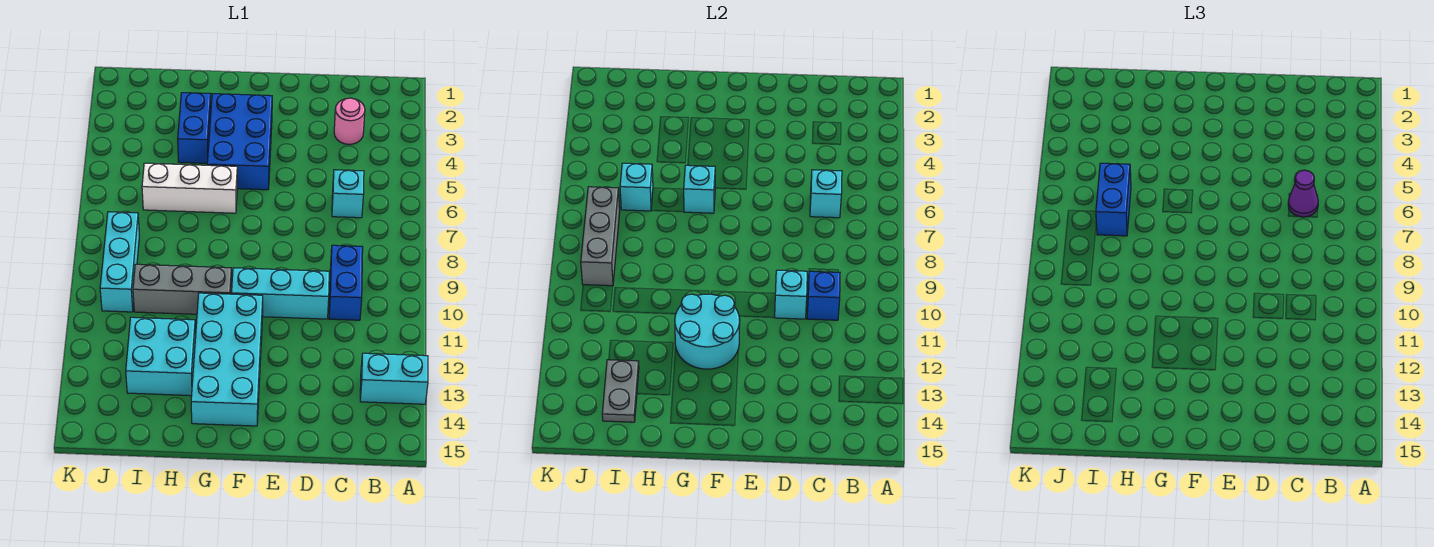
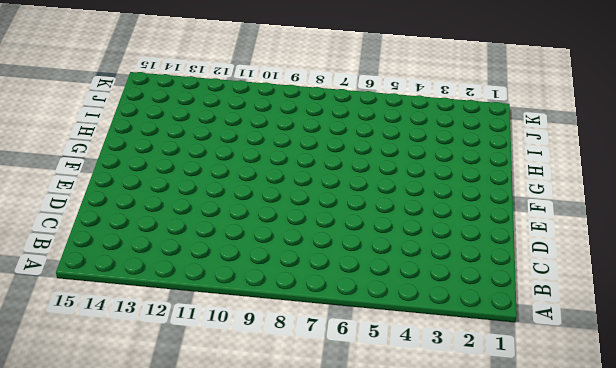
none -> cyan 1x2 brick [360,353,428,404]
none -> pink 1x1 round brick [334,98,365,144]
none -> cyan 1x1 brick [332,170,364,218]

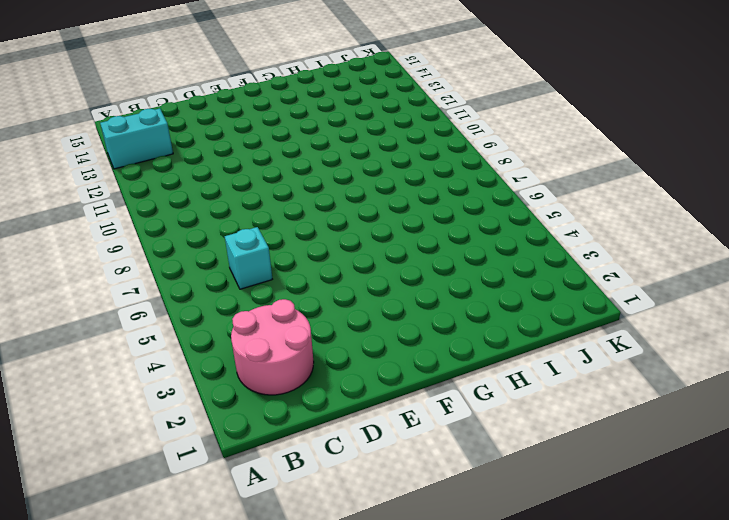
pink 2x2 round brick [231,299,314,395] -> pink 1x1 round brick [334,98,365,144]
none -> blue 1x2 brick [329,245,363,320]
none -> cyan 1x3 brick [232,268,329,319]
none -> blue 2x3 brick [207,94,272,190]

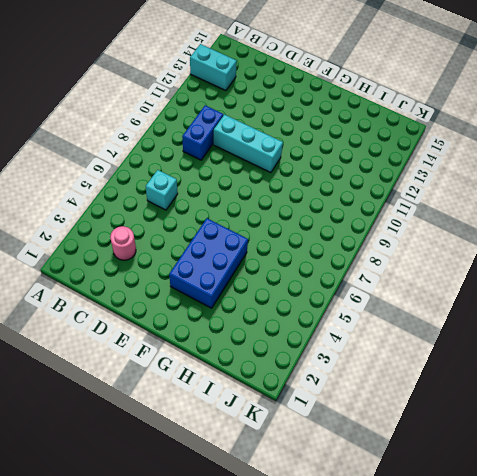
none -> cyan 2x4 brick [191,293,263,426]
none -> white 1x3 brick [142,163,237,213]
none -> grey 1x3 brick [133,264,232,314]

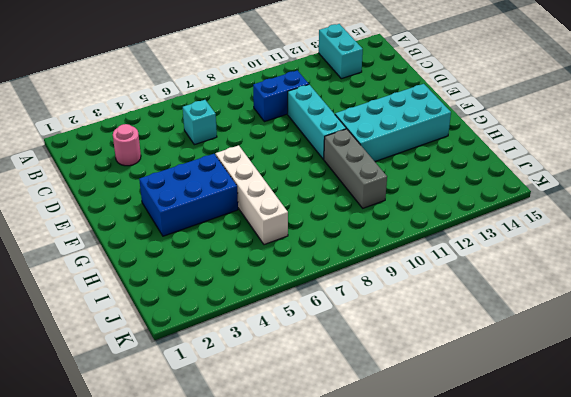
white 1x4 brick [215,145,288,245] -> white 1x3 brick [142,163,237,213]
none -> blue 1x2 brick [178,93,211,163]
none -> cyan 2x2 brick [126,317,196,396]
none -> cyan 1x3 brick [100,212,139,312]

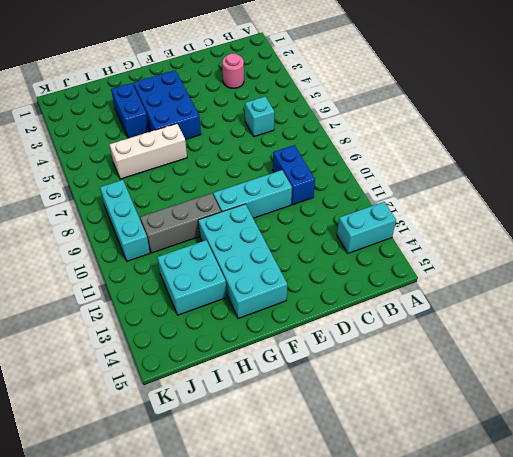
none -> cyan 1x1 brick [810,170,842,218]
none -> blue 1x1 brick [807,271,840,320]
none -> cyan 1x1 brick [774,270,807,319]

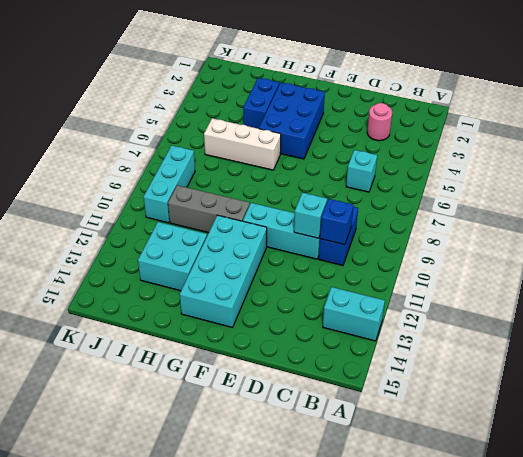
none -> cyan 1x1 brick [810,170,842,218]
none -> cyan 2x2 round brick [675,294,740,369]
none -> cyan 1x1 brick [684,165,715,213]

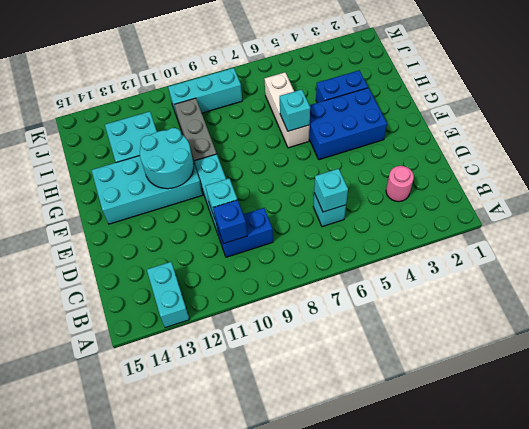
none -> cyan 1x1 brick [620,163,653,211]
none -> grey 1x2 plate [602,360,639,422]
none -> grey 1x3 brick [581,187,620,286]

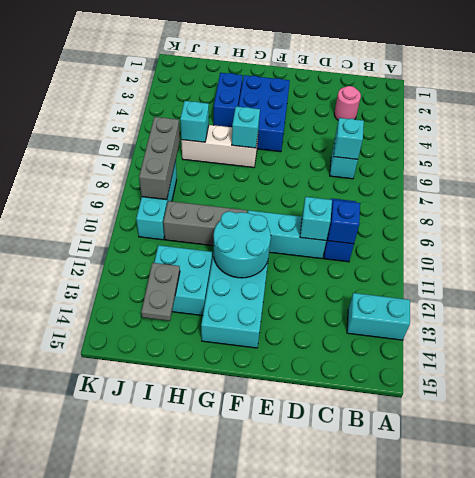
none -> purple 1x1 cone [1288,170,1318,217]
none -> blue 1x2 brick [1096,163,1131,236]

